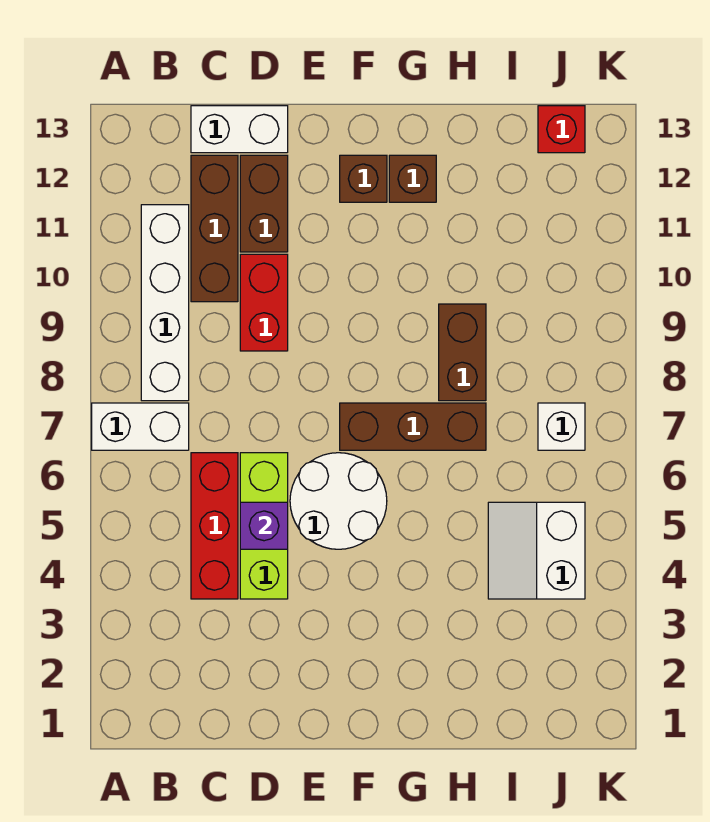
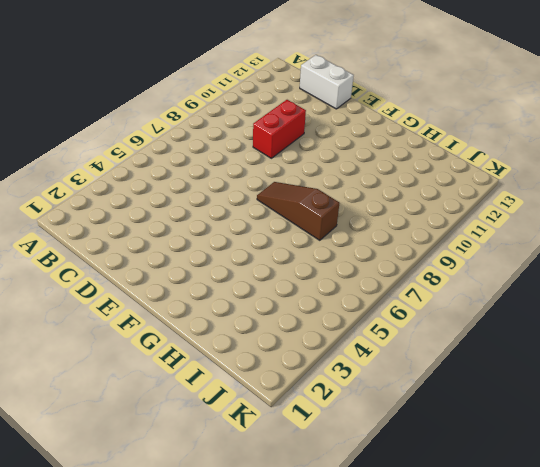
brown 1x3 slope [257,182,339,240] -> brown 1x3 brick [340,403,486,450]
none -> white 1x2 brick [92,403,189,450]
none -> white 1x4 brick [141,205,189,401]
none -> red 1x3 brick [191,453,238,599]

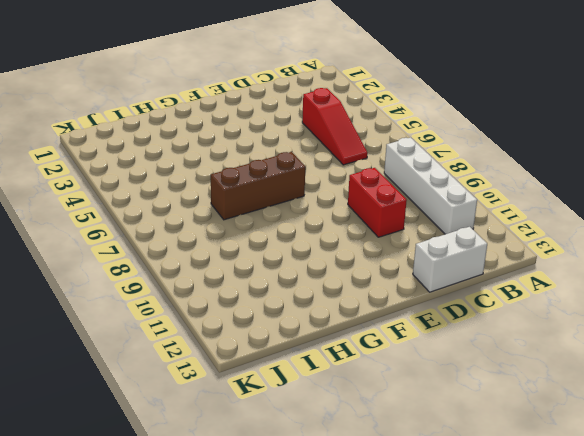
red 1x3 slope [302,88,368,165] -> red 1x3 brick [191,453,238,599]
none -> white 1x2 brick [92,403,189,450]
none -> brown 1x3 brick [191,155,238,302]
none -> lime 1x3 brick [240,453,288,599]

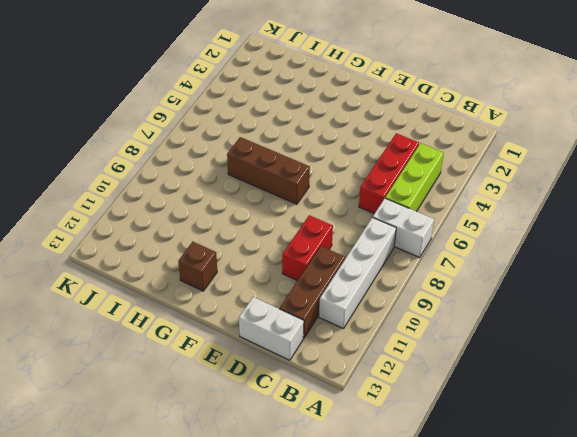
lime 1x3 brick [385,143,444,211] -> lime 1x3 brick moved to [240,453,288,599]
none -> brown 1x2 brick [240,155,288,252]
none -> white 2x2 round brick [290,453,387,549]
none -> brown 1x1 brick [340,155,387,202]

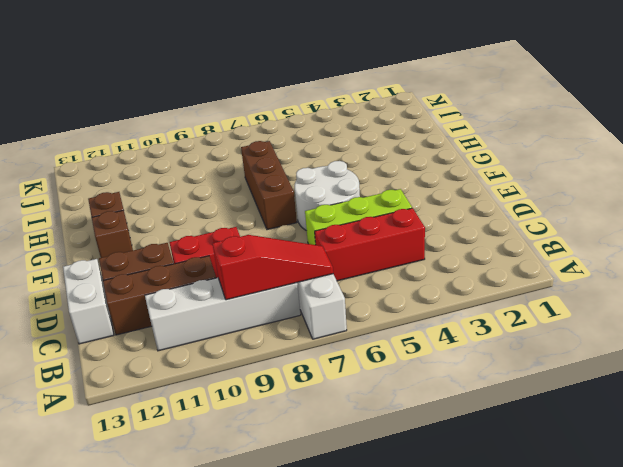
red 1x3 slope [212,235,333,300] -> none
none -> brown 1x2 brick [439,304,486,401]
none -> white 2x2 slope [488,502,585,599]
none -> white 1x1 brick [538,403,585,450]

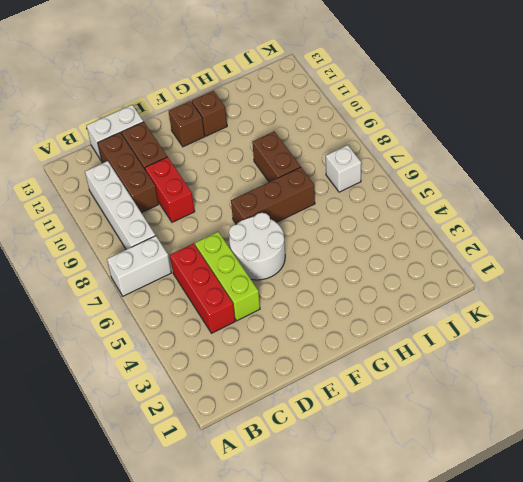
none -> white 2x2 slope [488,502,585,599]
none -> red 1x1 brick [538,106,585,153]
none -> purple 1x1 brick [240,502,288,549]

